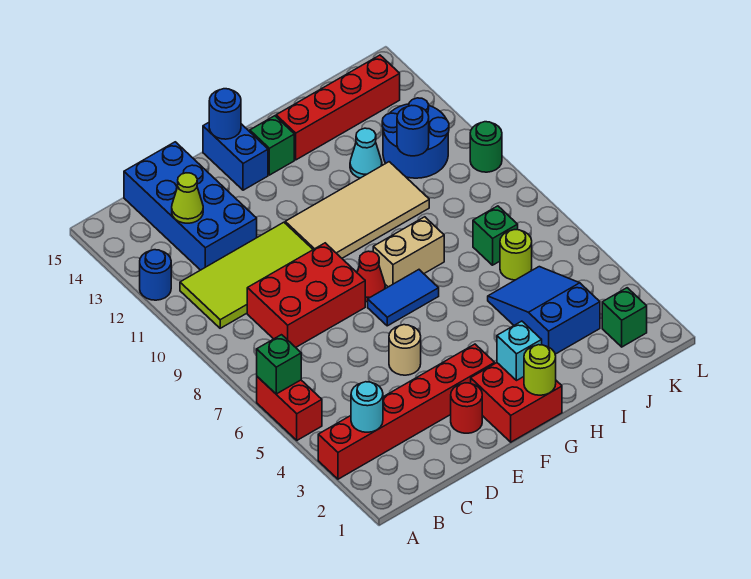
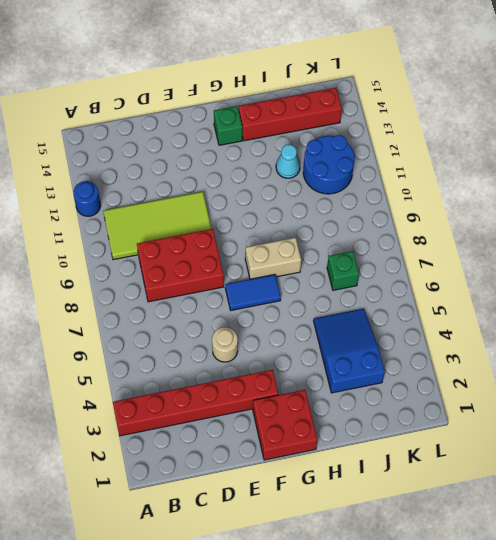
none -> red 1x2 brick [257,377,322,440]
none -> blue 2x4 brick [124,142,257,270]
none -> red 1x1 round brick [451,383,482,433]
none -> red 1x1 cone [357,251,385,302]

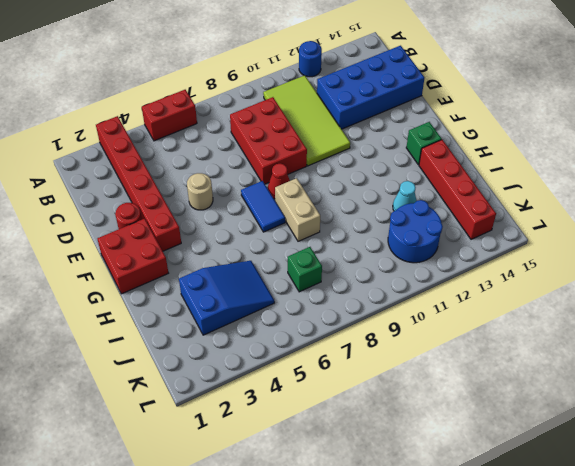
none -> tan 2x4 tile [285,162,429,258]
none -> blue 1x2 brick [203,123,268,190]
none -> lime 1x1 round brick [500,230,532,280]
none -> green 1x1 brick [602,288,647,347]

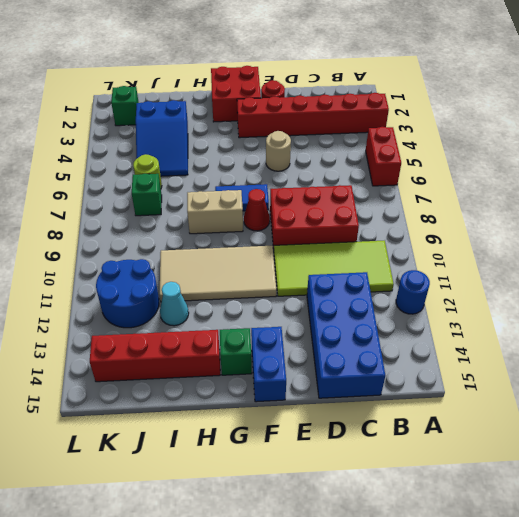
none -> green 1x1 round brick [470,122,502,172]
none -> green 1x1 brick [257,335,301,394]
none -> cyan 1x1 round brick [351,382,383,432]
none -> lime 1x1 cone [172,173,203,223]

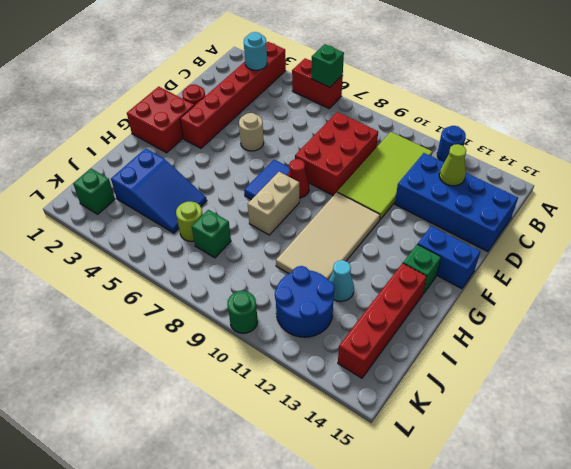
none -> blue 1x1 round brick [209,89,241,139]
none -> lime 1x1 round brick [524,345,556,395]
none -> cyan 1x1 brick [497,321,542,381]
none -> blue 1x1 round brick [397,105,429,156]

